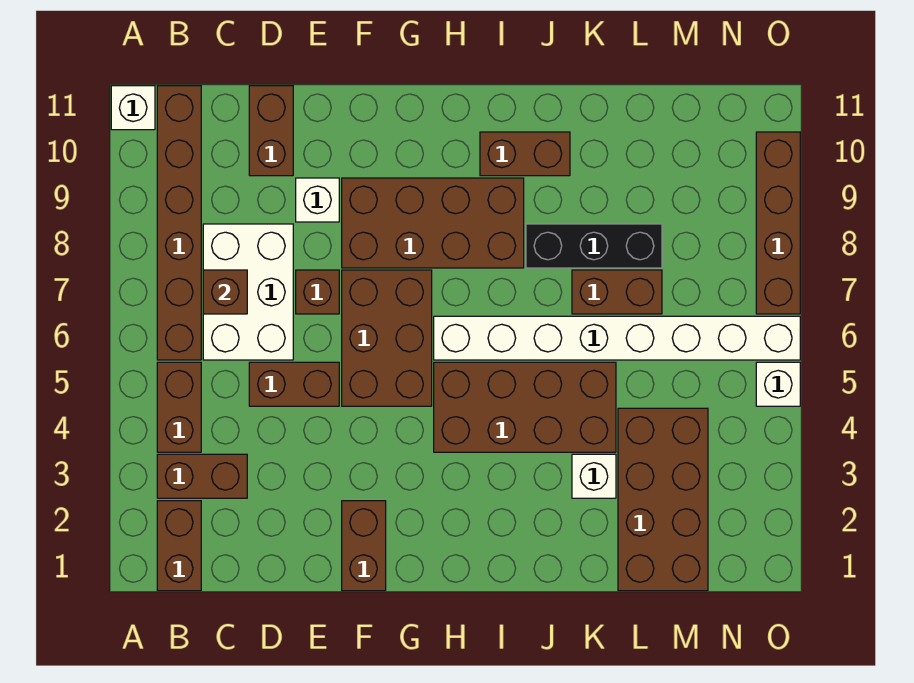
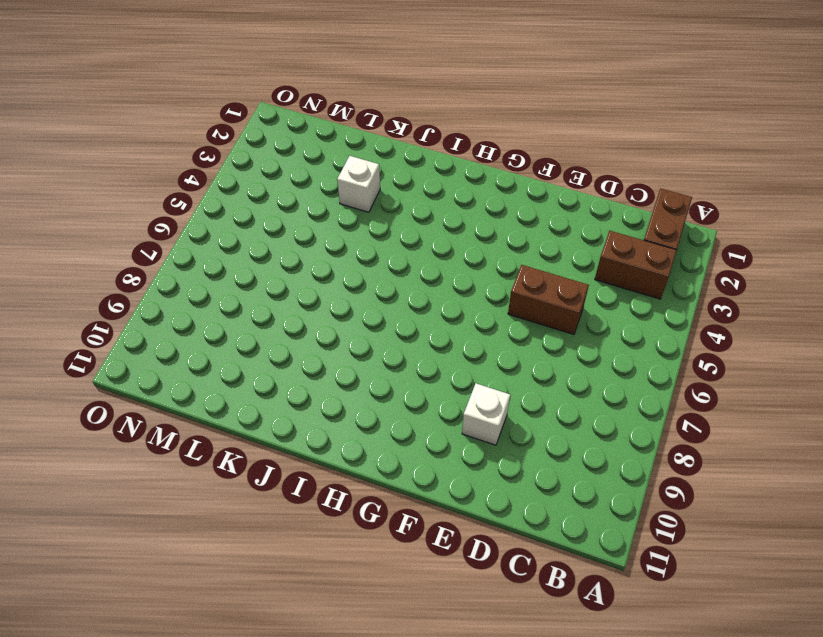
none -> white 1x1 brick [111,86,155,130]
none -> brown 1x2 brick [157,362,201,452]
none -> brown 1x6 brick [157,86,201,360]

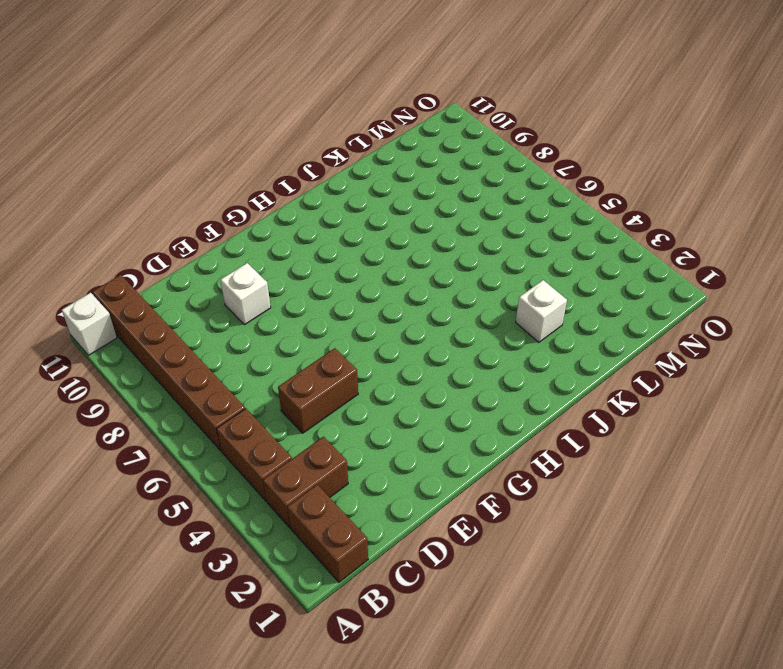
none -> white 2x3 brick [203,224,293,360]
none -> brown 1x2 brick [249,86,293,176]
none -> brown 1x1 brick [296,270,339,314]

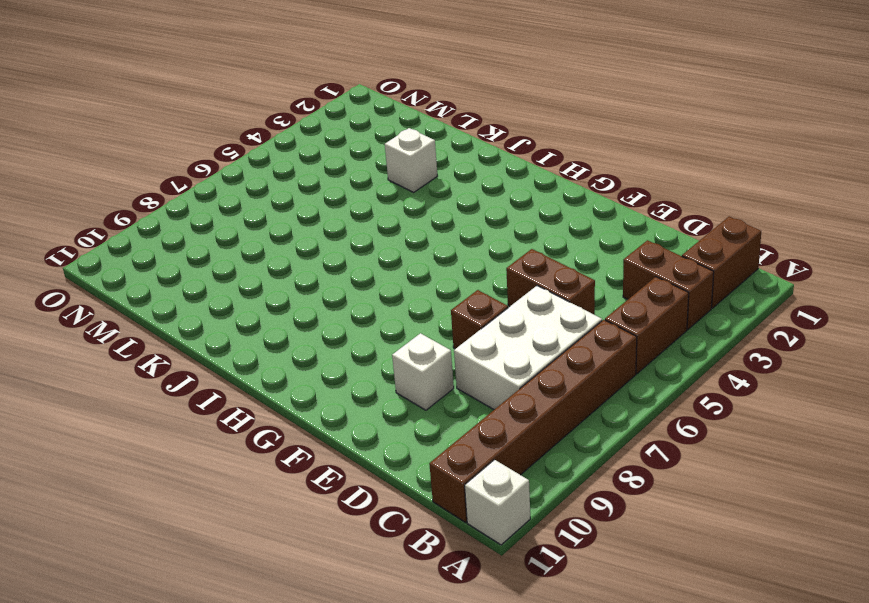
none -> brown 1x2 brick [249,86,293,176]
none -> brown 1x2 brick [342,501,386,591]
none -> brown 2x3 brick [342,270,432,406]

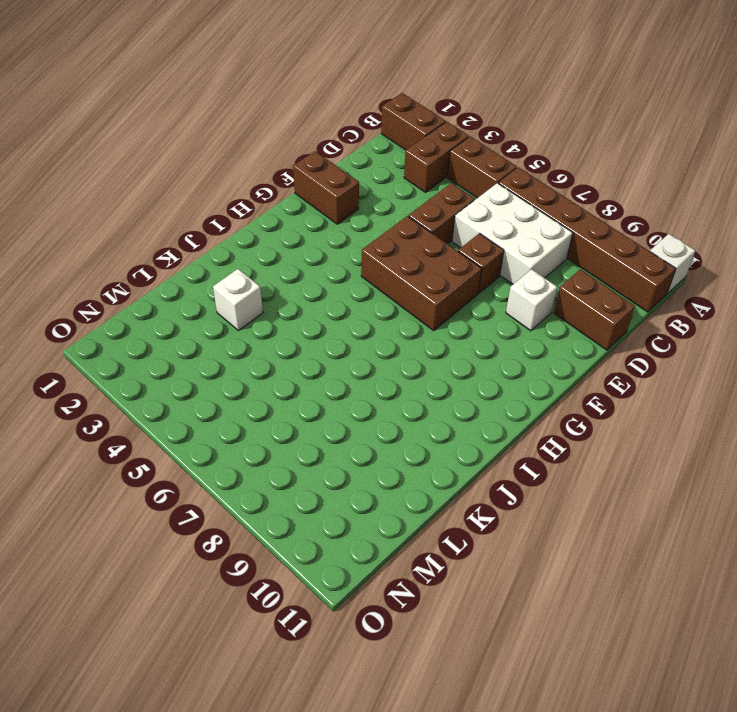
none -> brown 2x4 brick [342,178,524,268]
none -> brown 2x4 brick [434,362,616,452]
none -> white 1x8 brick [434,316,800,360]

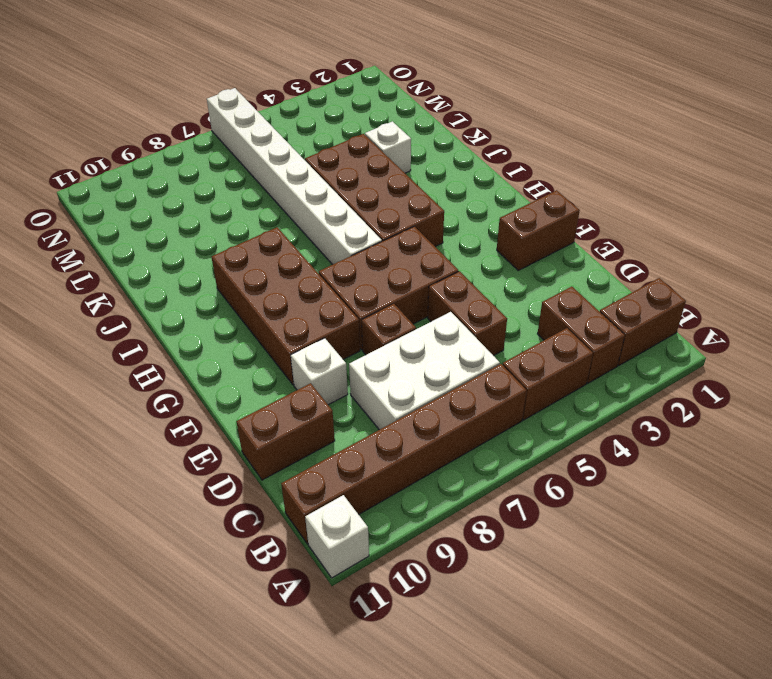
none -> brown 1x2 brick [480,132,570,176]
none -> black 1x3 brick [526,224,662,268]
none -> brown 1x2 brick [572,270,662,314]

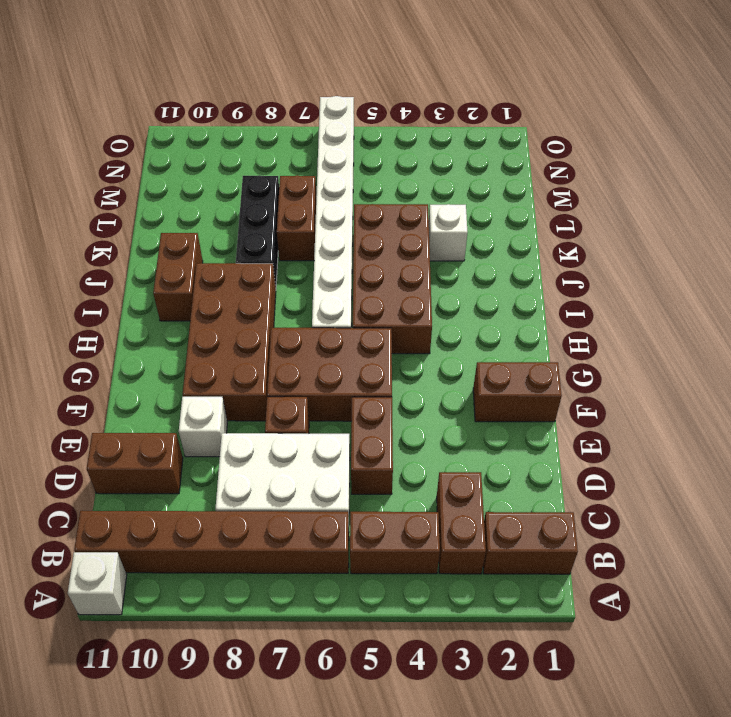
none -> brown 2x4 brick [618,408,708,591]
none -> white 1x1 brick [756,362,800,406]
none -> brown 1x4 brick [756,132,800,314]

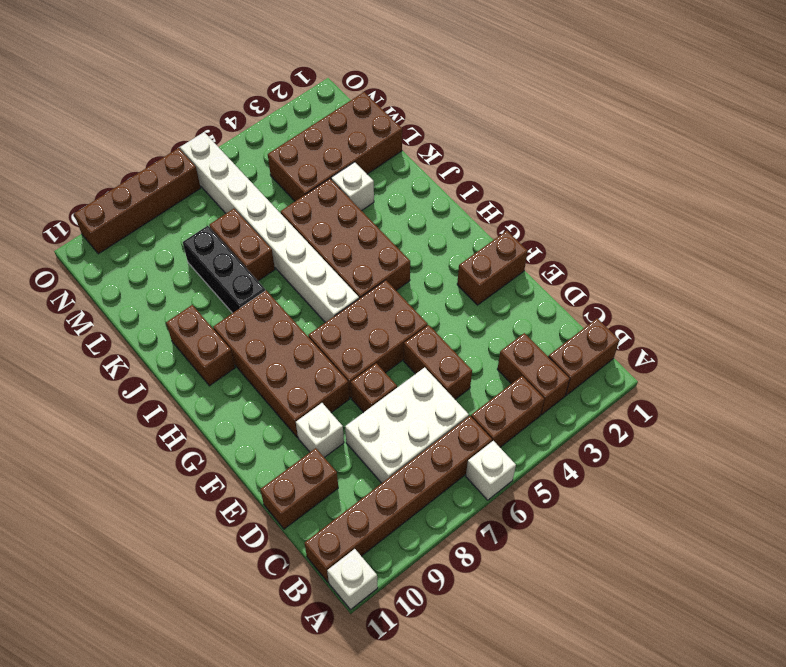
white 1x1 brick [466,441,516,500] -> white 1x1 brick moved to [756,362,800,406]
none -> brown 1x1 brick [203,270,247,314]

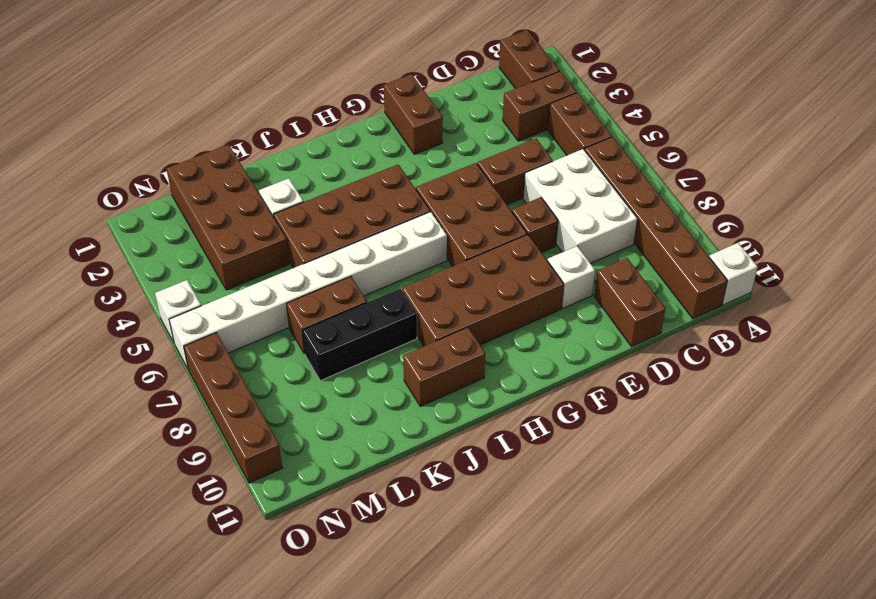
none -> brown 1x1 brick [203,270,247,314]

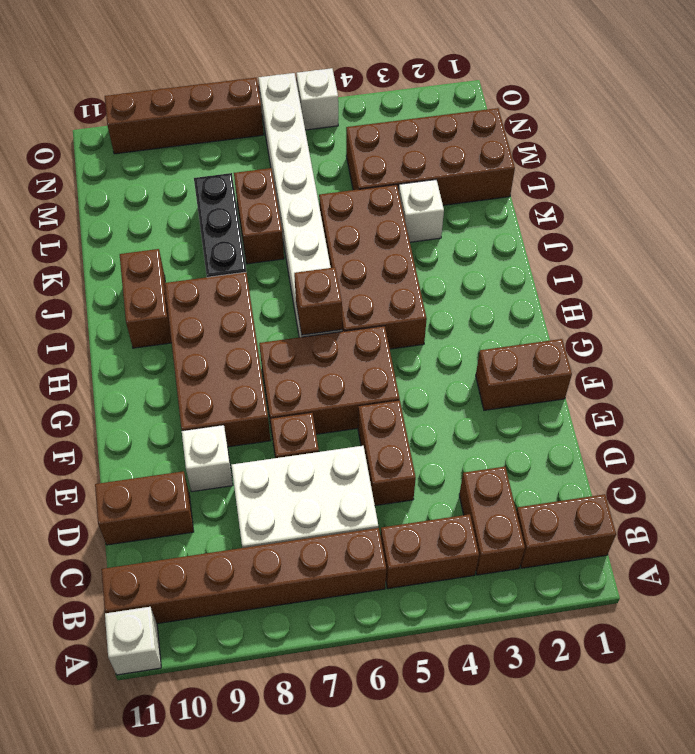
brown 1x1 brick [294,267,342,335] -> brown 1x1 brick moved to [203,270,247,314]

